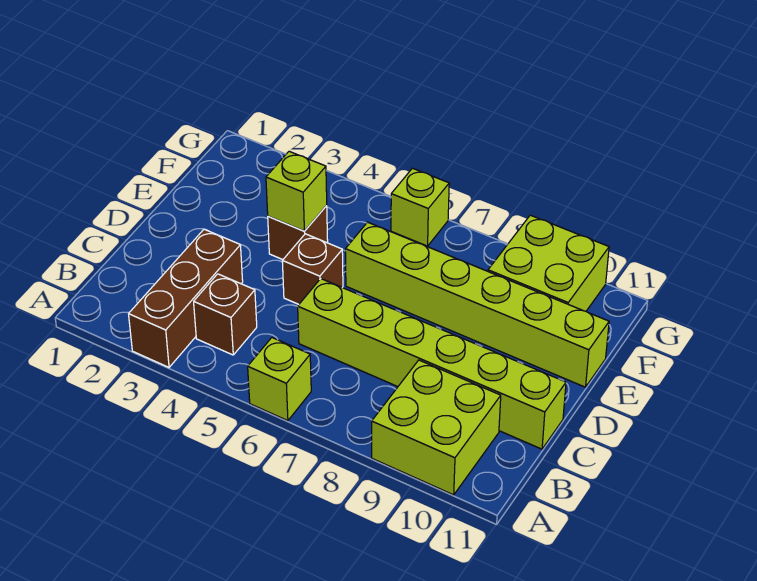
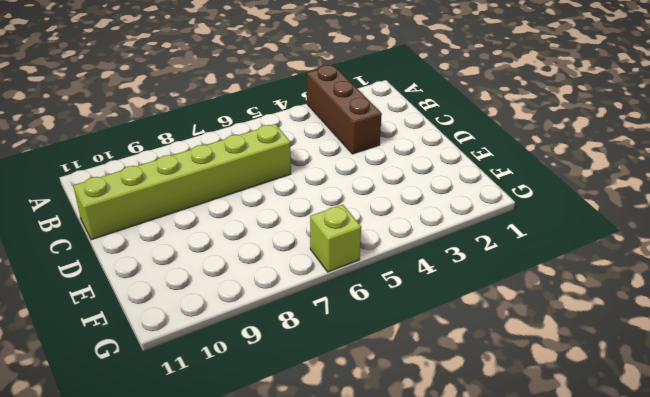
none -> lime 1x1 brick [248,338,311,421]
none -> lime 2x2 brick [372,360,501,495]

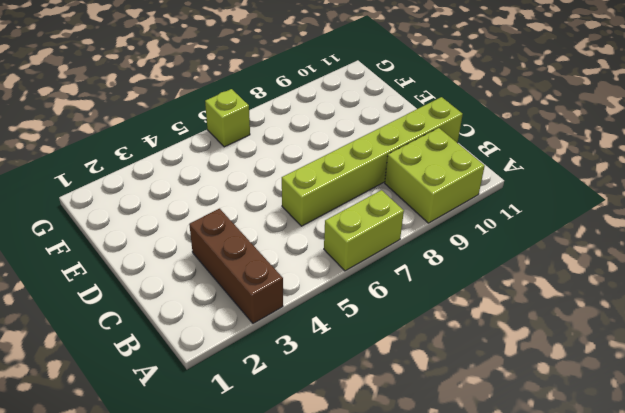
lime 1x2 brick [324,190,404,271] -> lime 1x1 brick [248,338,311,421]
none -> brown 1x1 brick [194,274,257,355]
none -> brown 1x1 brick [282,234,343,304]

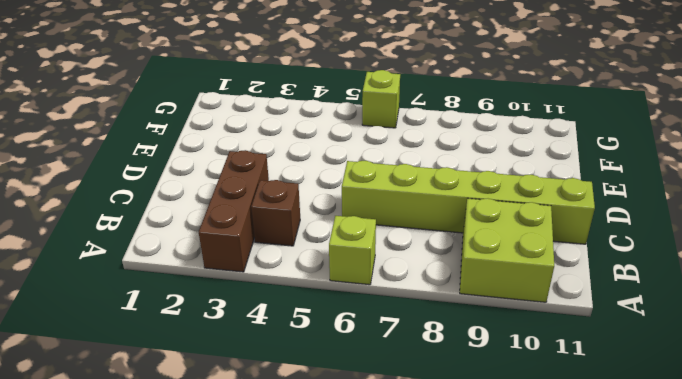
none -> brown 1x1 brick [282,234,343,304]
none -> brown 1x1 brick [268,206,328,260]

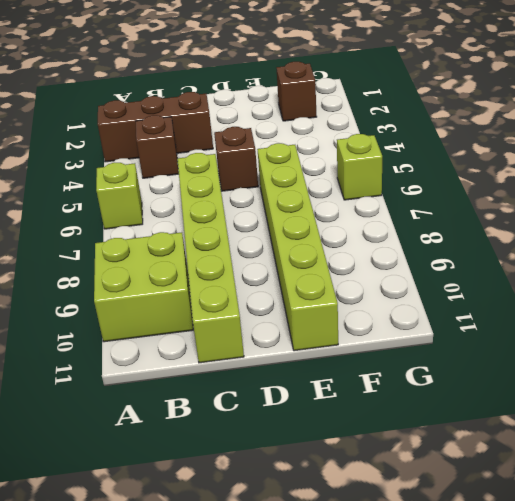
brown 1x1 brick [277,62,317,121] -> brown 1x1 brick moved to [268,206,328,260]
none -> lime 2x2 brick [488,215,609,311]
none -> lime 1x1 brick [266,151,327,231]

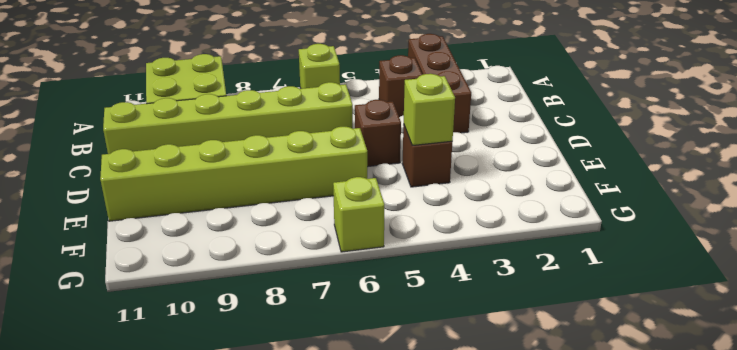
none -> lime 2x2 brick [488,215,609,311]

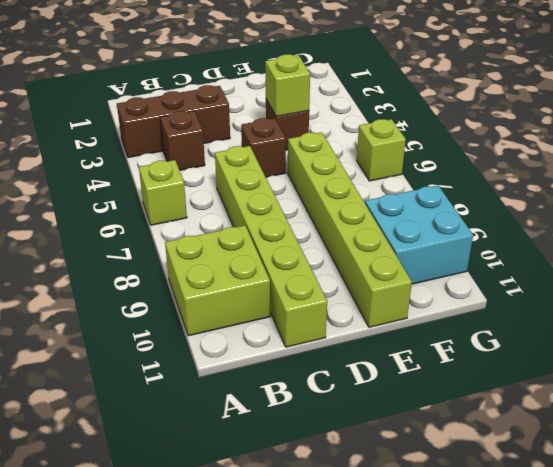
cyan 2x2 brick [365,186,473,284] -> lime 2x2 brick [488,215,609,311]

